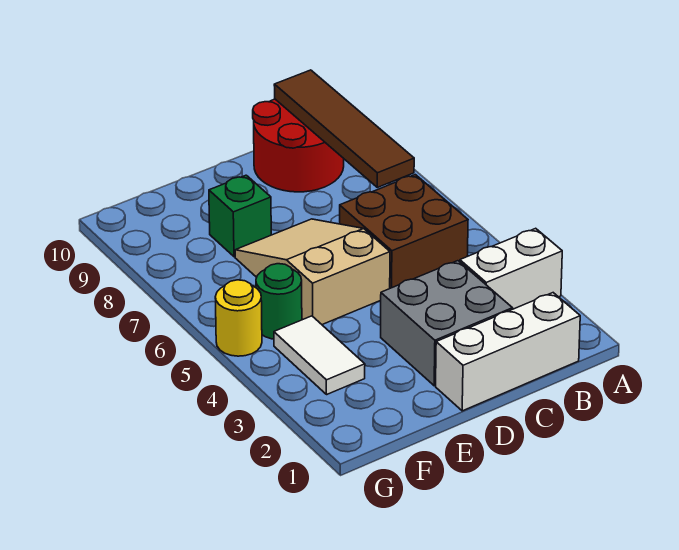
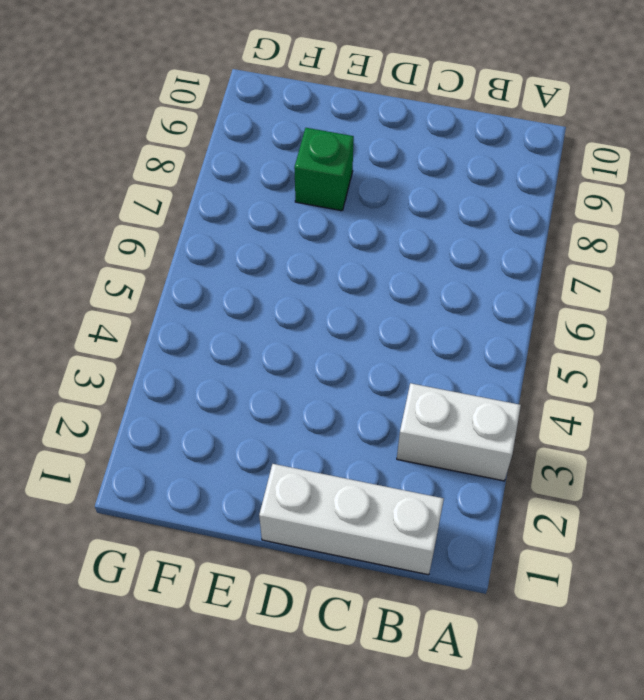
none -> brown 2x2 brick [340,175,468,288]
none -> red 2x2 round brick [253,99,344,192]

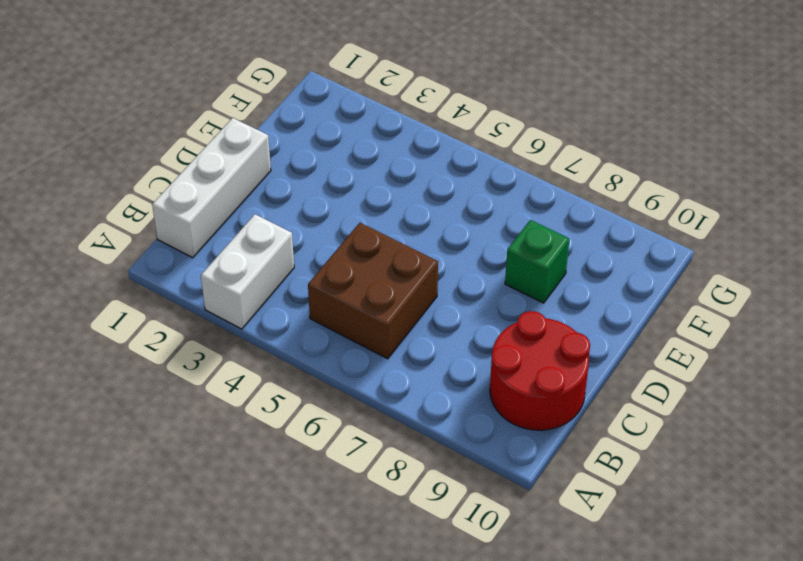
none -> grey 2x2 brick [381,261,512,386]
none -> tan 2x3 slope [235,219,390,325]

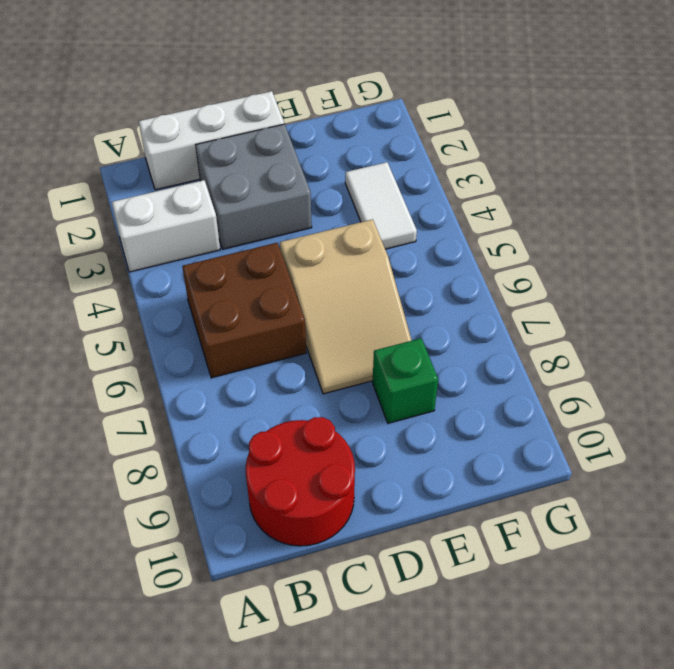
none -> green 1x1 round brick [256,264,302,339]
none -> yellow 1x1 round brick [215,280,262,356]

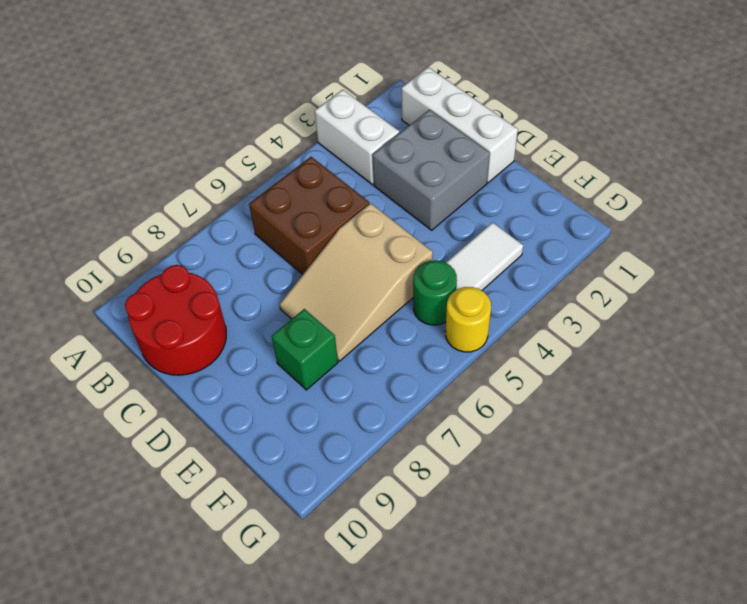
none -> brown 1x4 tile [274,70,414,187]

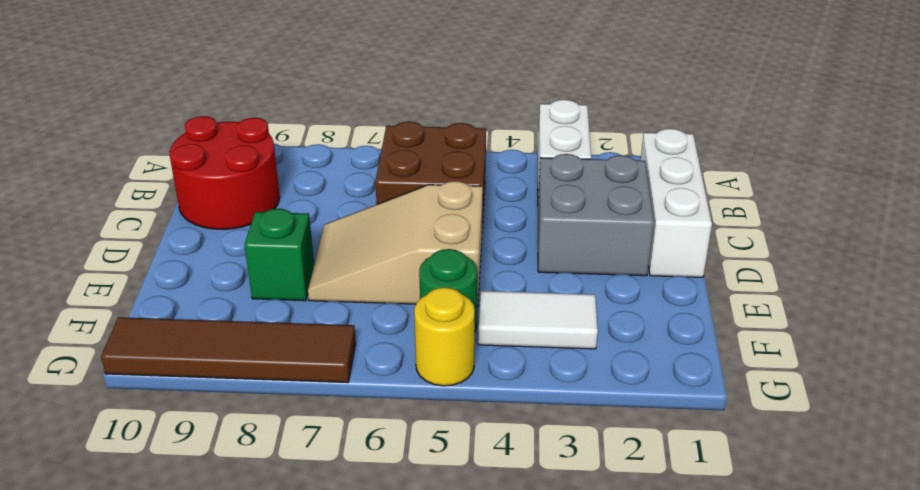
brown 1x4 tile [101,317,356,383] -> brown 1x4 tile moved to [274,70,414,187]

